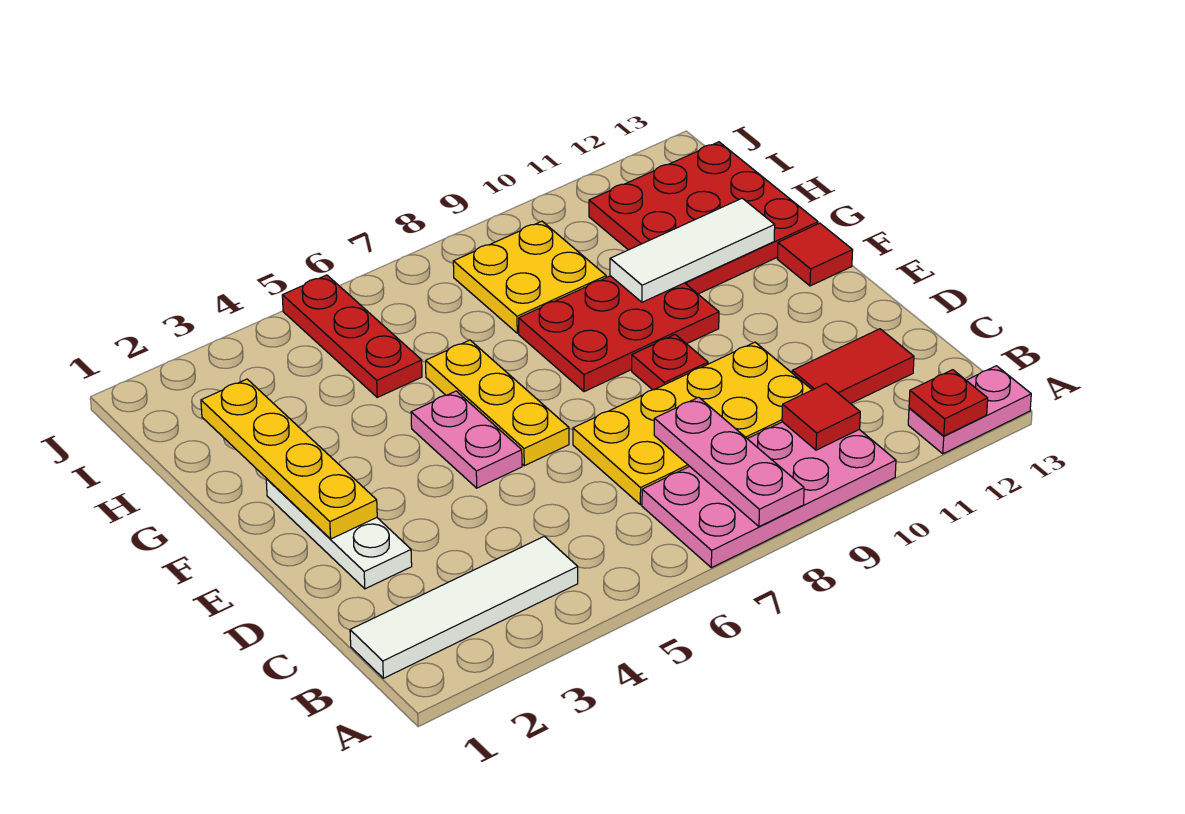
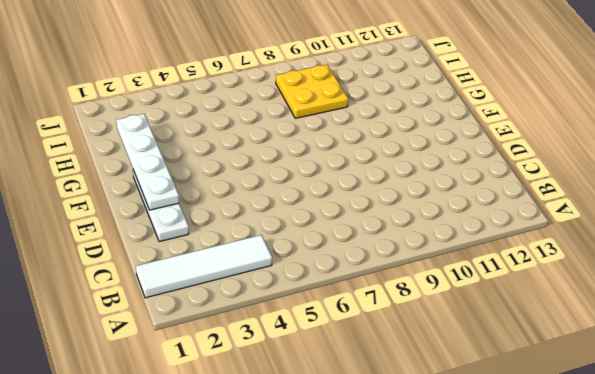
white 1x4 plate [116,114,179,210] -> yellow 1x4 plate [201,379,377,539]
none -> pink 2x4 plate [642,422,896,568]
none -> pink 1x2 plate [908,366,1031,454]
none -> yellow 2x4 plate [573,342,812,505]

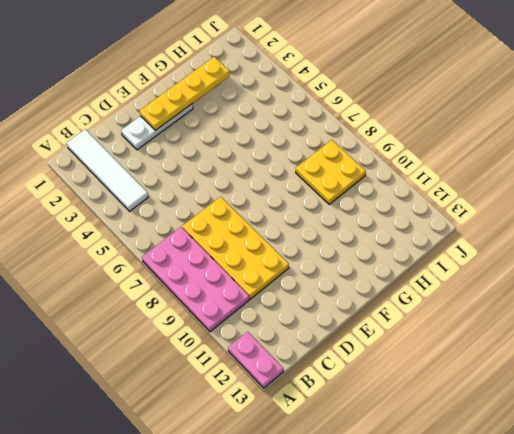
none -> red 1x2 tile [792,329,914,404]
none -> pink 1x2 plate [411,391,522,488]
none -> yellow 1x3 plate [426,340,569,466]

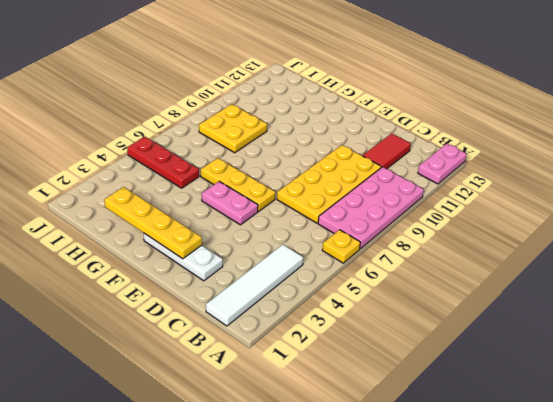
yellow 1x1 plate [322,230,360,263] -> none
none -> red 1x1 plate [632,334,708,390]
none -> red 2x3 plate [519,276,719,392]
none -> red 1x1 tile [777,223,853,286]

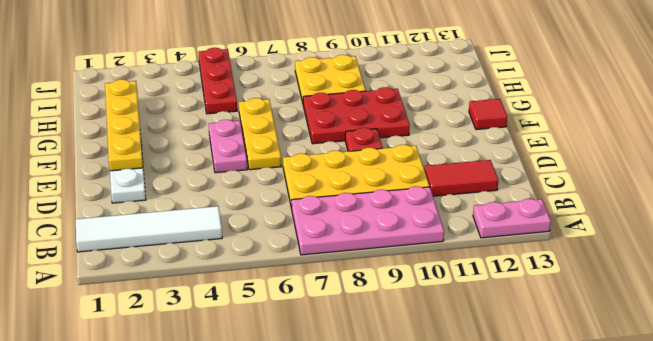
none -> red 3x3 plate [589,142,818,294]
none -> pink 1x3 plate [654,397,804,527]
none -> red 1x1 plate [909,370,988,436]

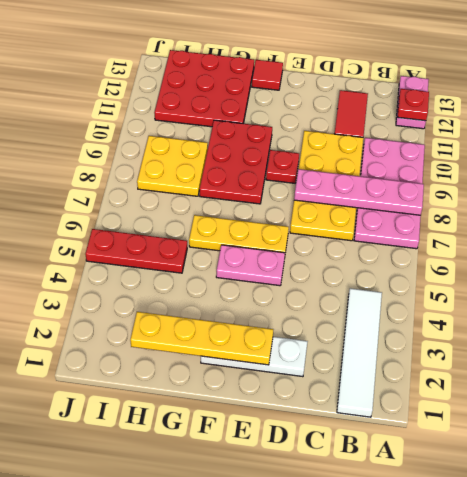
pink 1x4 plate [294,169,424,215] -> pink 1x3 plate [654,397,804,527]
none -> red 1x1 tile [782,384,860,450]
none -> white 1x3 tile [610,198,775,302]

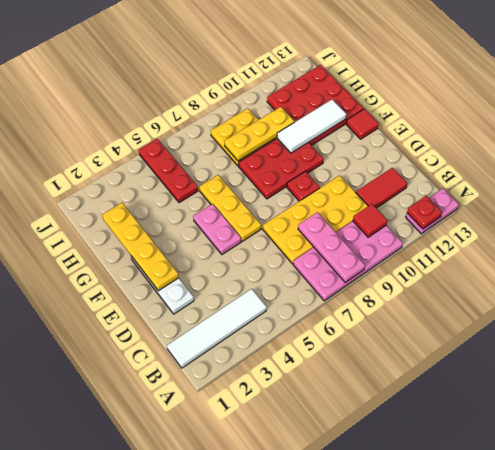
yellow 1x3 plate [224,107,294,161] -> none

